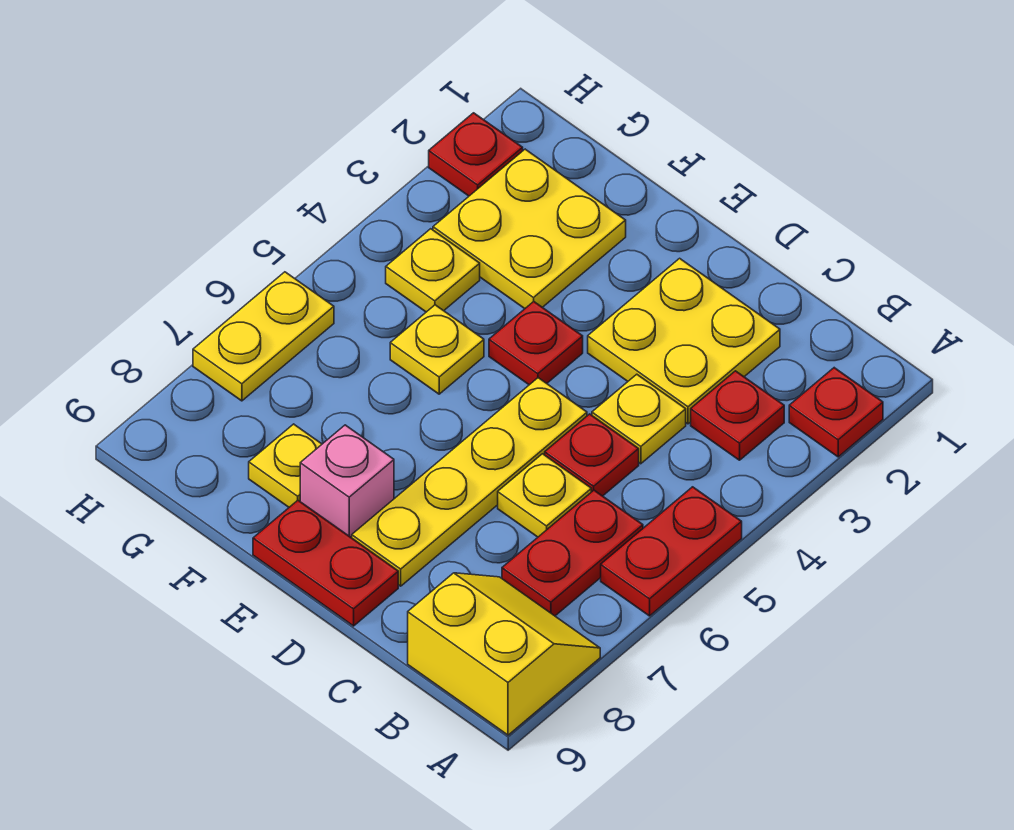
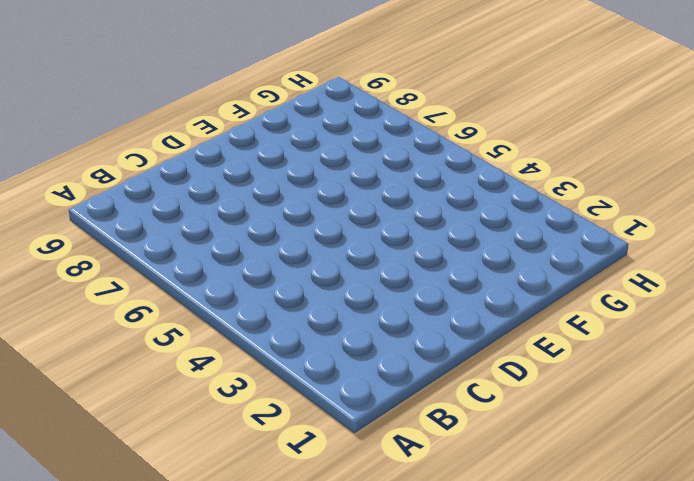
none -> red 1x1 plate [789,368,883,457]
none -> red 1x2 plate [601,487,742,616]
none -> yellow 2x2 slope [408,573,600,735]

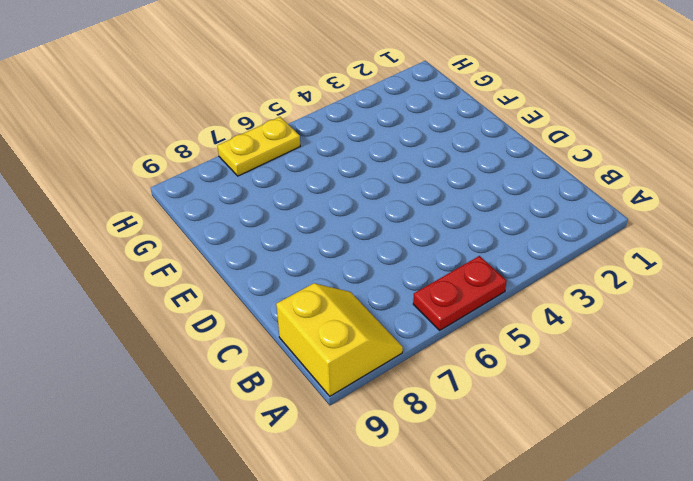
none -> red 1x1 plate [789,368,883,457]
none -> red 1x1 plate [691,371,784,460]
none -> red 1x2 plate [502,490,643,616]

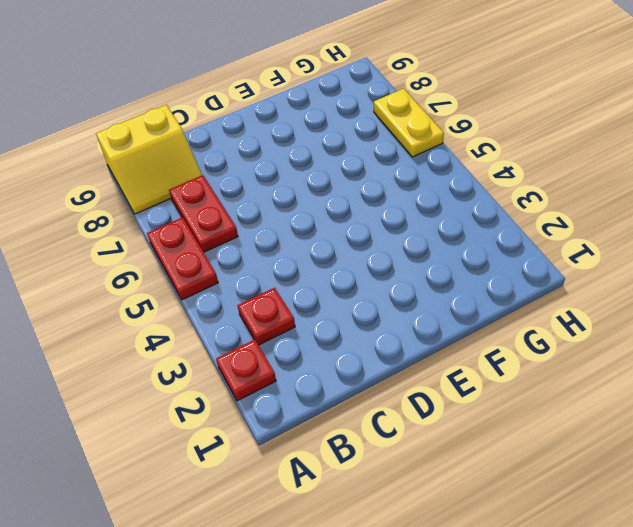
none -> yellow 2x2 plate [588,258,780,424]
none -> yellow 1x1 plate [592,374,686,464]
none -> red 1x1 plate [545,414,639,496]

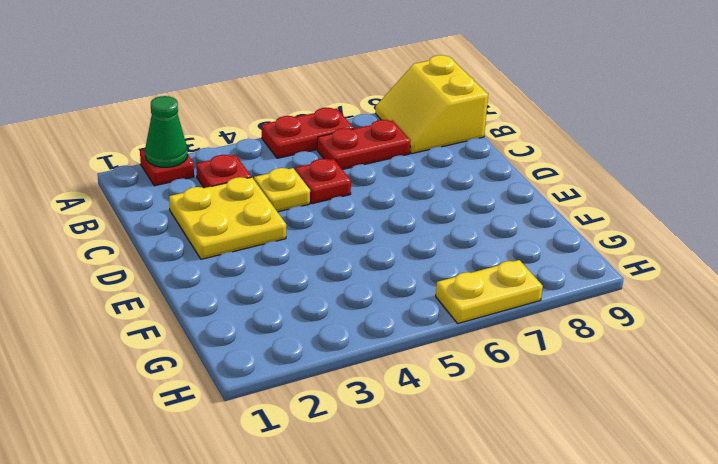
green 1x1 cone [145,96,188,167] -> none
none -> yellow 1x1 plate [498,454,591,537]
none -> yellow 1x4 plate [352,378,587,586]
none -> red 1x2 plate [253,501,398,626]

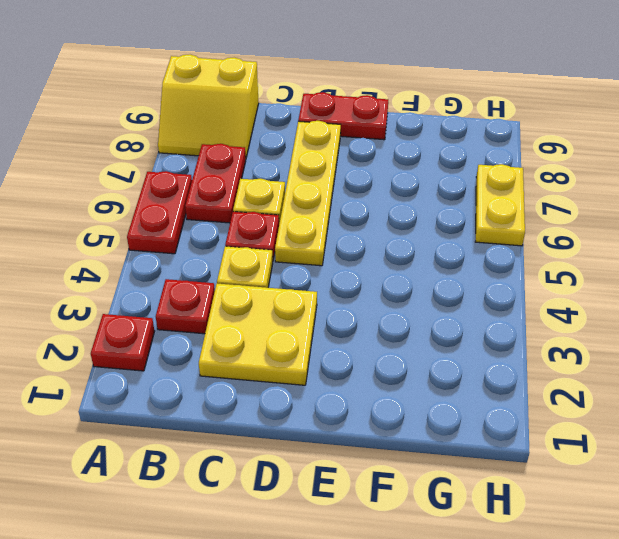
none -> red 1x1 plate [489,302,583,385]
none -> pink 1x1 brick [300,425,394,538]
none -> yellow 2x2 plate [433,149,626,309]

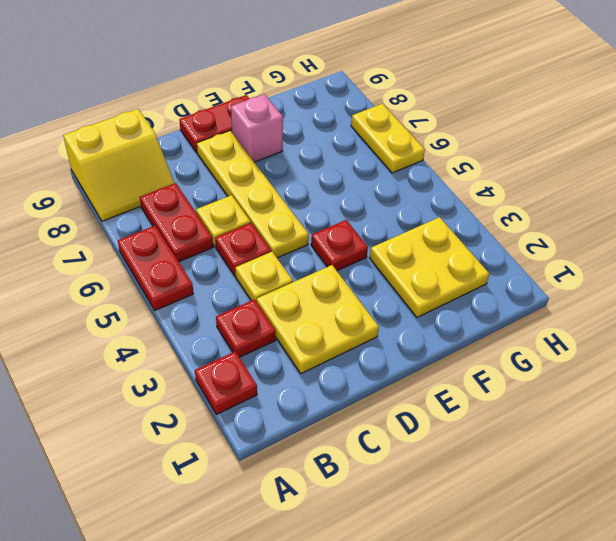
none -> yellow 1x1 plate [390,305,484,394]
none -> yellow 1x1 plate [249,424,322,507]
none -> yellow 1x1 plate [386,229,480,312]

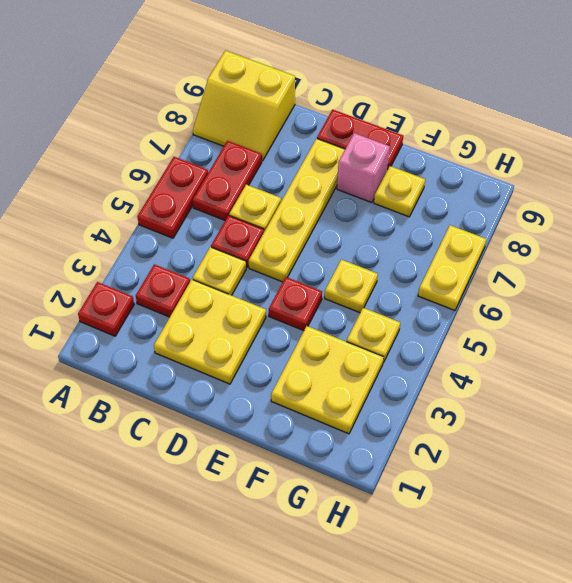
none -> red 1x1 plate [429,113,523,196]

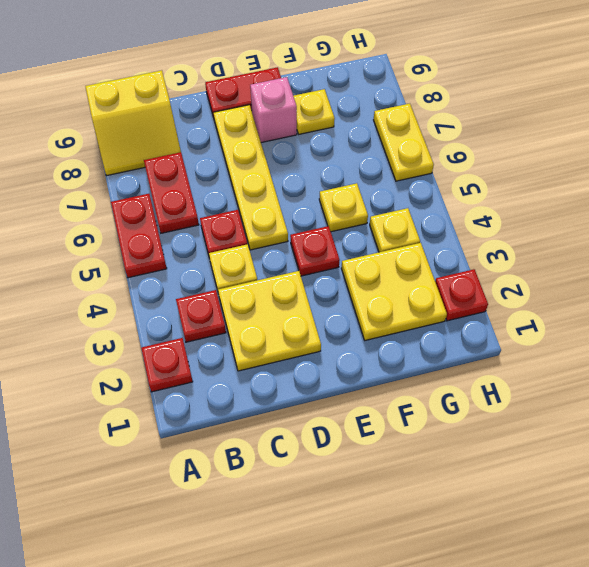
none -> yellow 1x1 plate [498,454,591,537]

